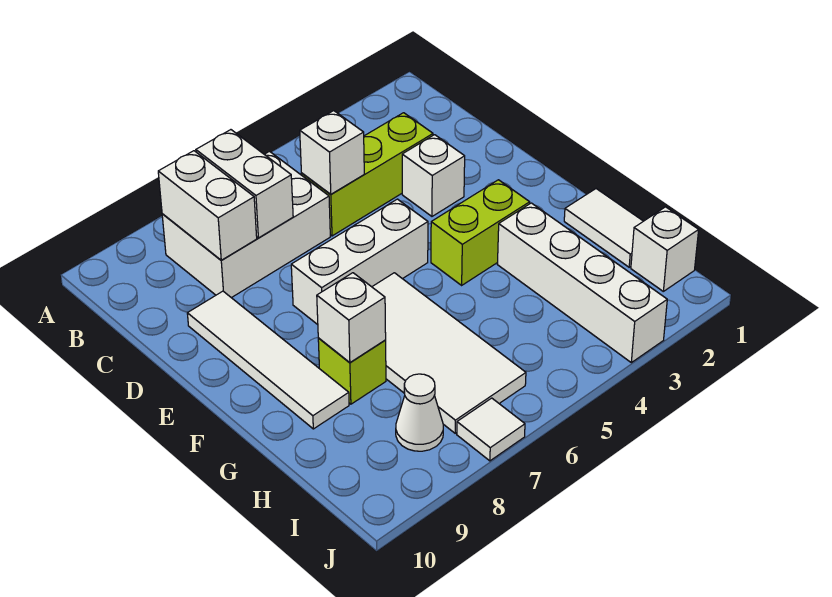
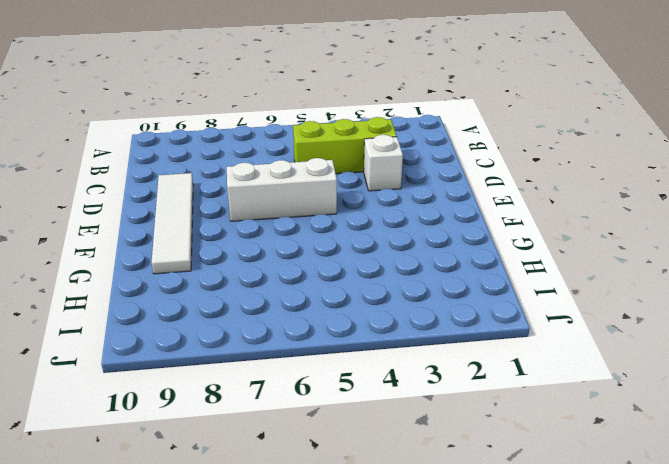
none -> white 2x3 brick [162,152,330,298]
none -> lime 1x2 brick [431,180,530,285]
none -> white 2x4 tile [372,273,526,433]

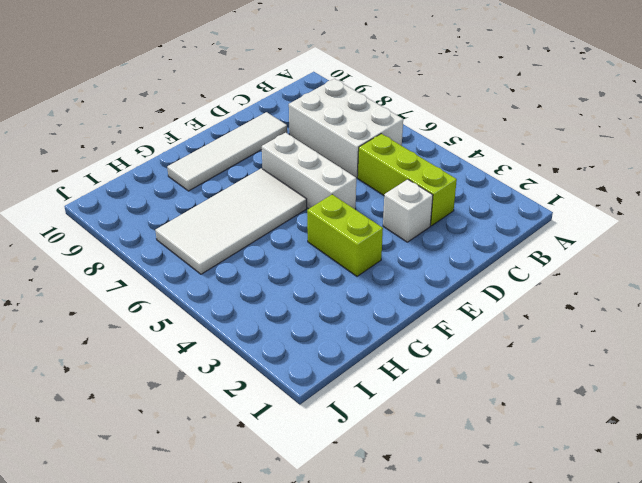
none -> white 1x2 tile [564,189,643,267]
none -> white 1x4 brick [498,203,667,363]
none -> lime 1x1 brick [318,338,386,404]

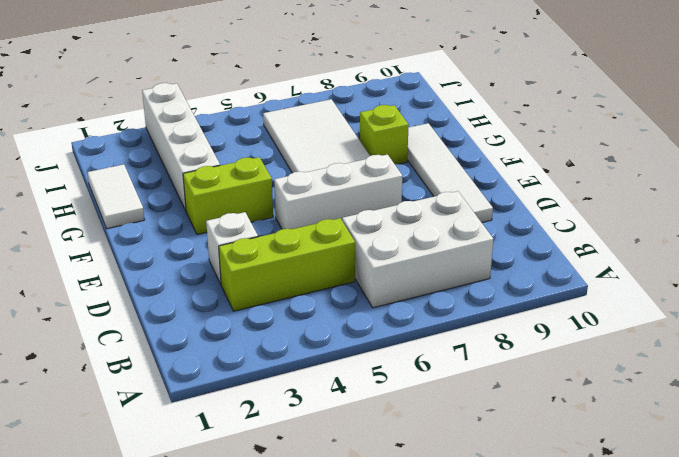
none -> white 1x1 brick [631,207,699,291]
none -> white 1x1 cone [396,374,443,451]
none -> white 1x1 tile [457,398,525,461]

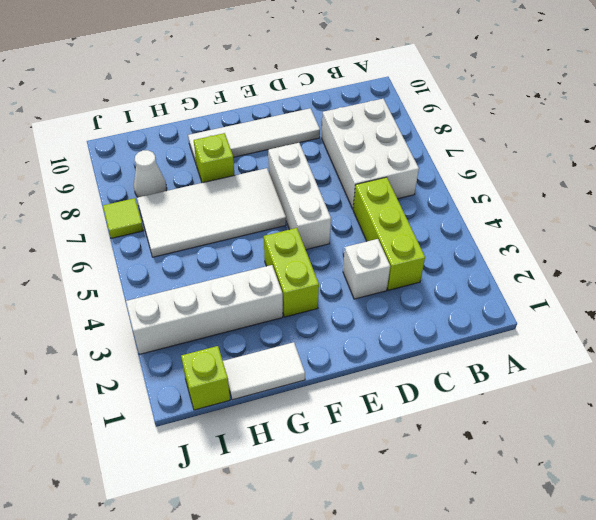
lime 1x1 brick [181,346,230,410] -> white 1x1 brick [631,207,699,291]
lime 1x1 tile [103,198,143,238] -> white 1x1 tile [457,398,525,461]
none -> white 1x2 brick [196,130,293,238]
none -> white 1x2 brick [158,151,257,260]
none -> white 1x1 brick [300,111,364,194]

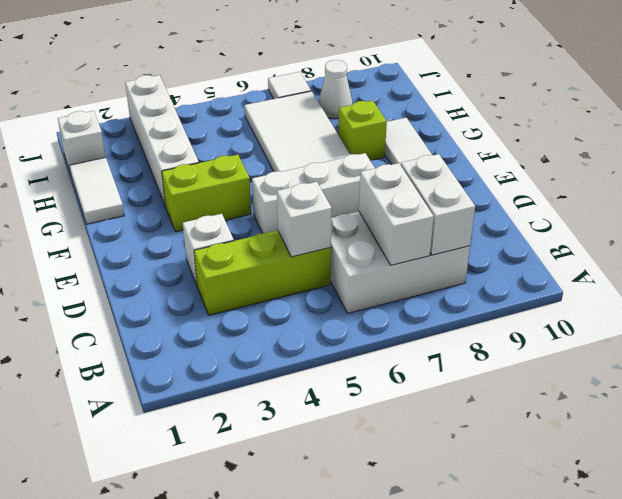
none -> white 1x1 brick [317,273,386,362]

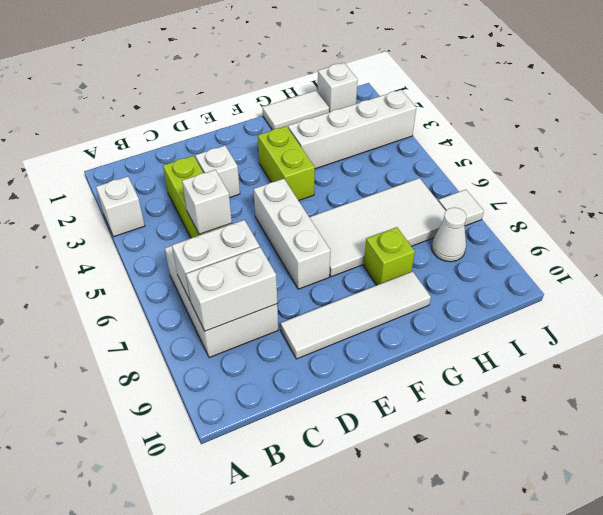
white 1x1 brick [96,176,145,237] -> white 1x1 brick moved to [317,273,386,362]

